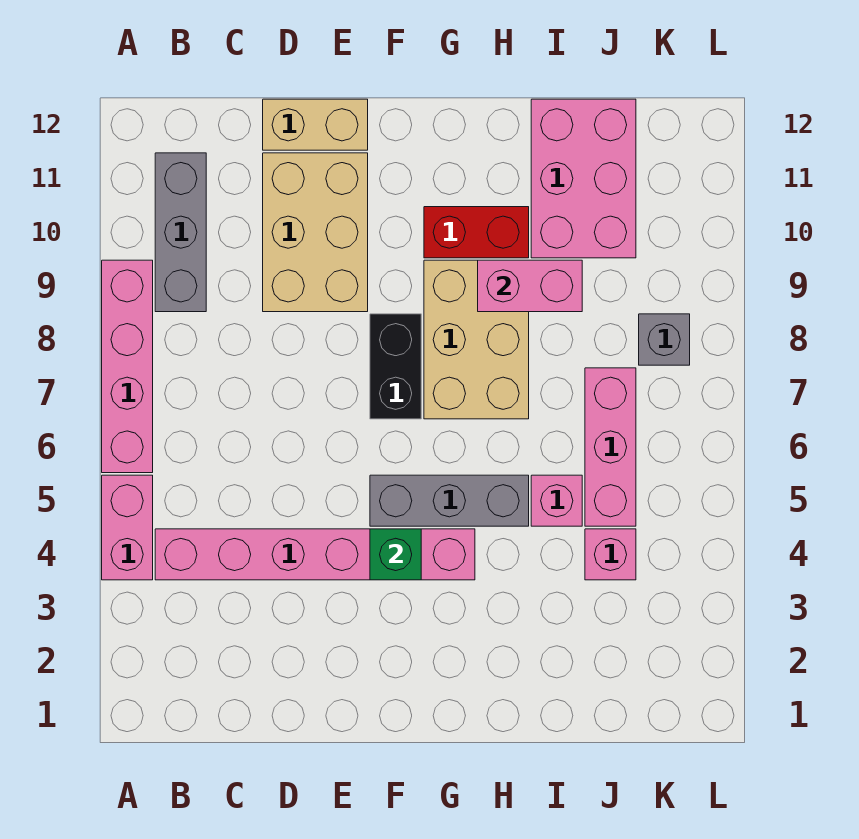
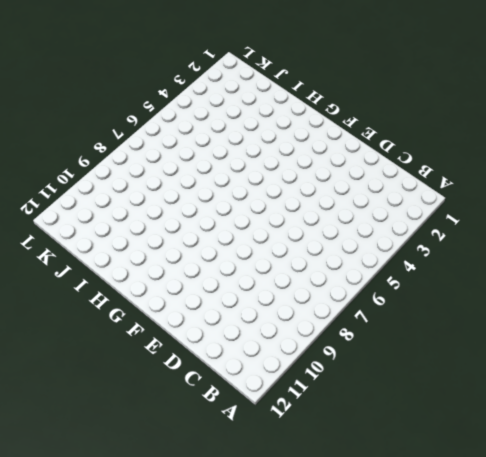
none -> pink 1x2 brick [102,475,153,580]
none -> pink 1x4 brick [102,260,153,473]
none -> pink 1x6 brick [155,529,475,580]

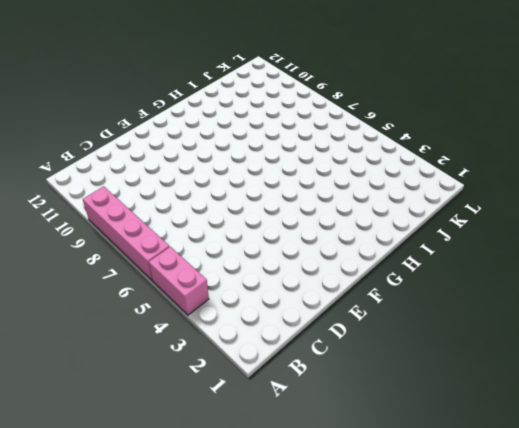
none -> pink 1x6 brick [155,529,475,580]
none -> grey 1x3 brick [155,153,206,312]
none -> tan 2x3 brick [263,153,368,312]

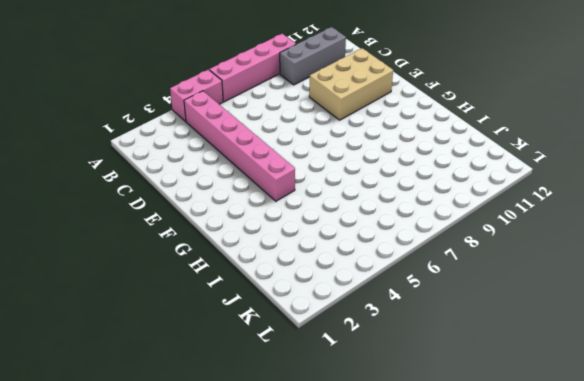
none -> tan 1x2 brick [263,99,368,150]
none -> grey 1x3 brick [370,475,529,526]
none -> black 1x2 brick [370,314,421,419]

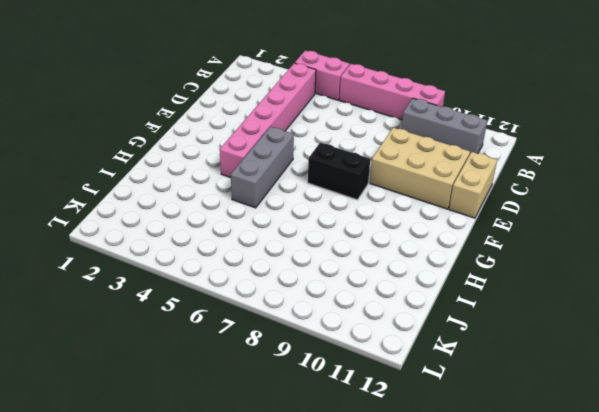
none -> tan 2x3 brick [424,260,529,419]
none -> red 1x2 brick [424,207,529,258]
none -> pink 1x1 brick [531,475,582,526]

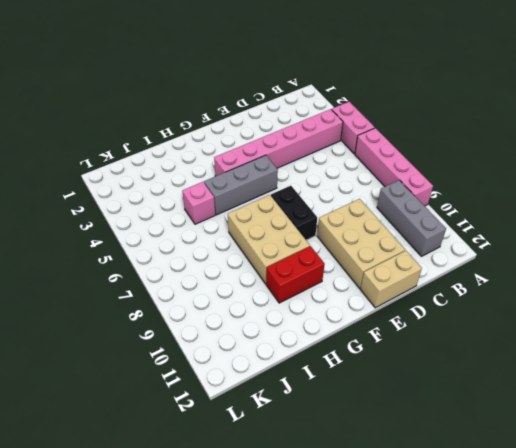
none -> pink 2x3 brick [531,99,636,258]
none -> pink 1x1 brick [585,529,636,580]
none -> pink 1x3 brick [585,368,636,526]

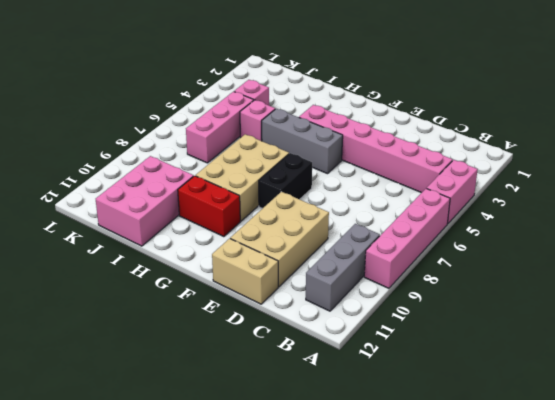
none -> grey 1x1 brick [639,314,690,365]
none -> green 1x1 brick [370,529,421,580]
none -> pink 1x2 brick [478,260,582,312]

